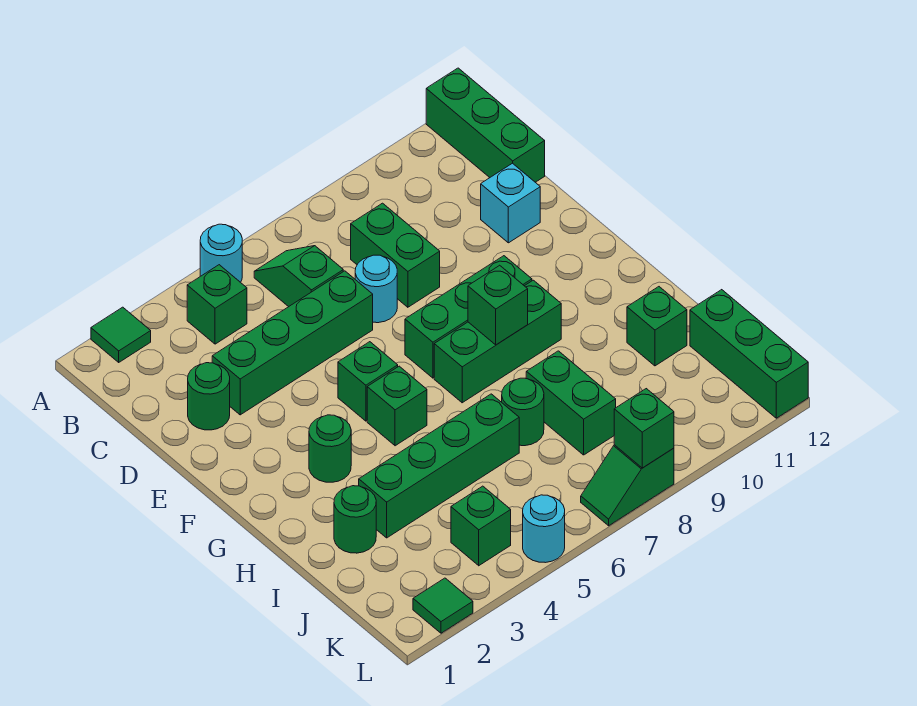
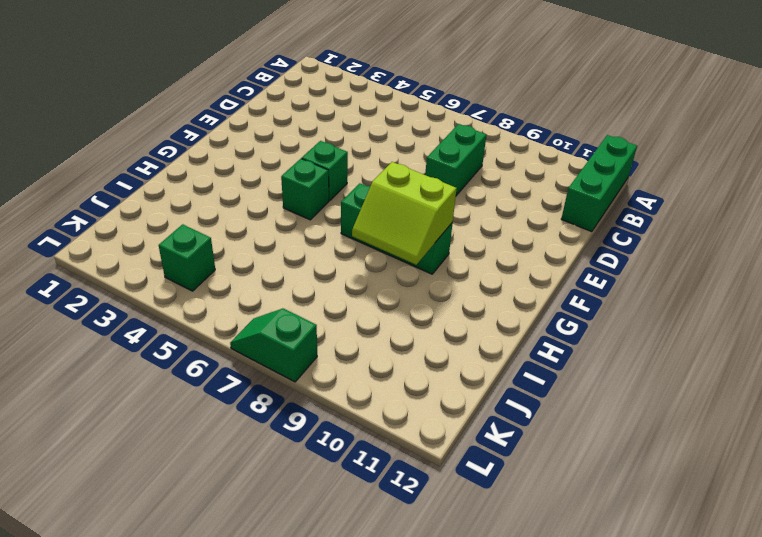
lime 2x2 slope [352,162,457,265] -> green 1x1 brick [468,265,528,345]
none -> green 1x1 tile [91,307,151,362]
none -> cyan 1x1 round brick [200,224,242,282]
none -> green 1x1 brick [187,265,247,344]

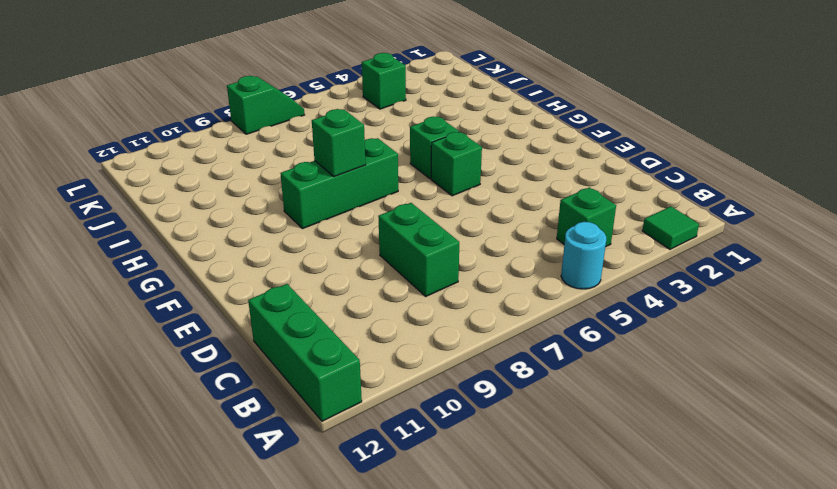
none -> green 1x2 slope [254,246,343,307]
none -> green 1x1 round brick [188,363,230,430]
none -> green 1x4 brick [212,271,373,415]

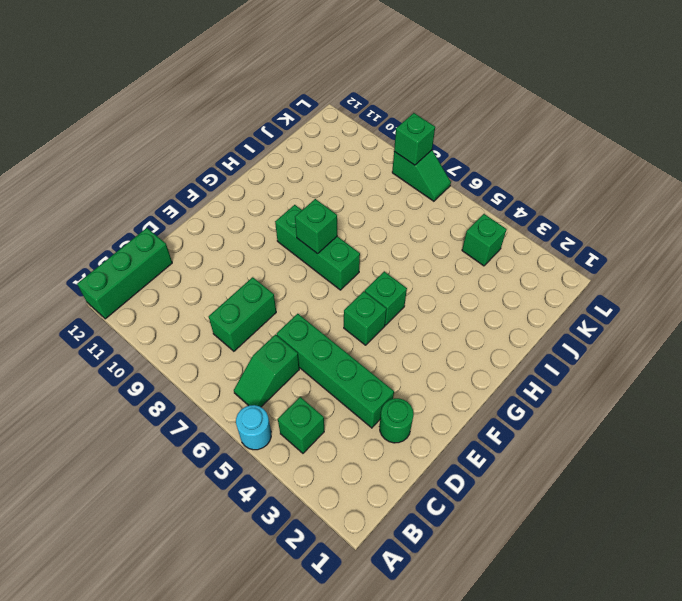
none -> green 1x1 tile [91,307,151,362]
none -> cyan 1x1 round brick [355,255,397,323]
none -> cyan 1x1 brick [481,163,540,243]

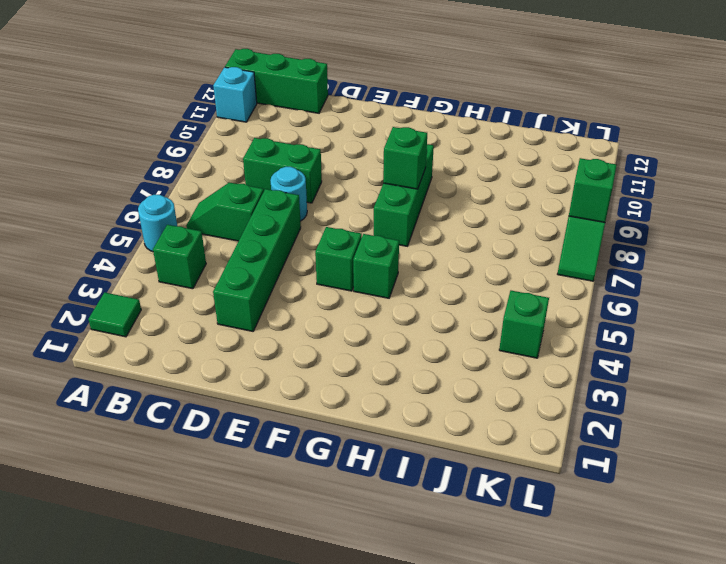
cyan 1x1 brick [213,67,257,122] -> cyan 1x1 brick moved to [481,163,540,243]
none -> green 1x1 round brick [188,363,230,430]
none -> green 1x3 brick [405,256,532,378]
none -> green 1x1 round brick [309,415,351,482]

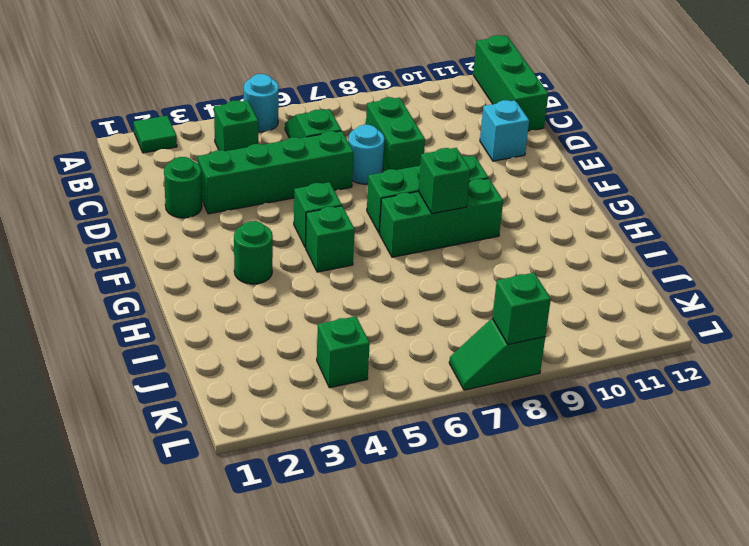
none -> green 1x1 round brick [334,486,376,553]
none -> green 1x4 brick [359,394,519,538]
none -> green 1x1 round brick [502,378,544,446]

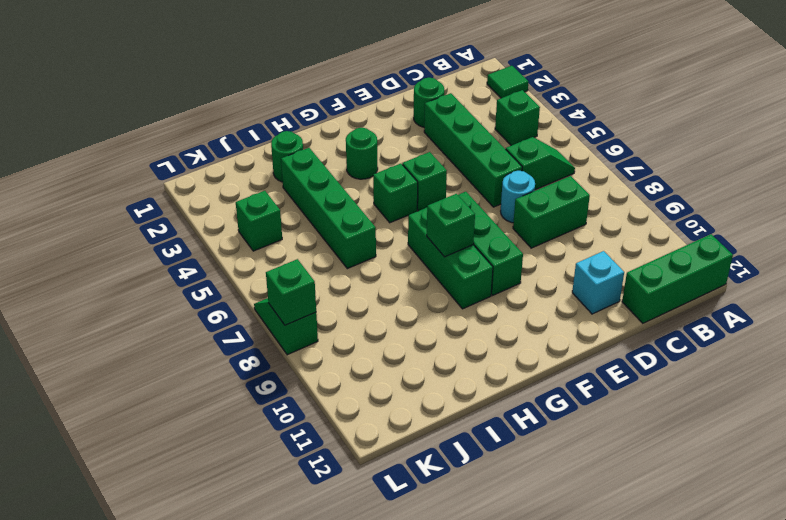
none -> cyan 1x1 round brick [200,224,242,282]
none -> green 1x1 round brick [502,378,544,446]
none -> green 1x2 brick [526,351,616,455]

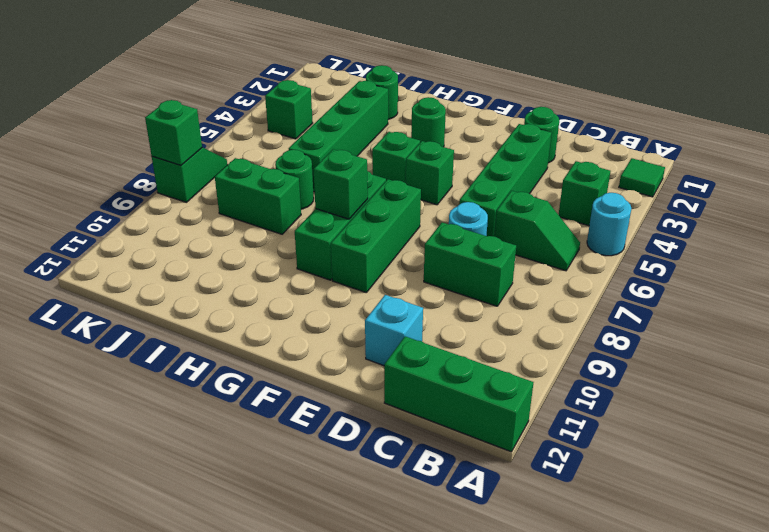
none -> green 1x1 brick [627,287,687,366]
none -> green 1x3 brick [690,290,808,418]
none -> green 1x1 tile [413,578,473,633]

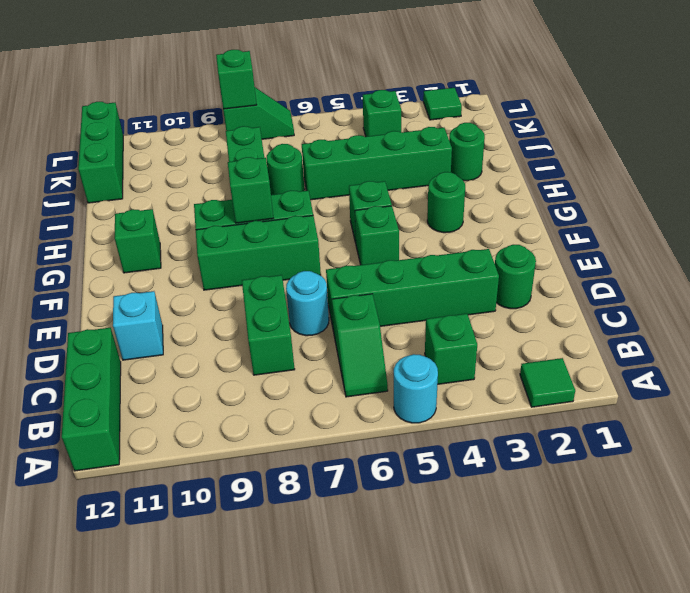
green 1x1 brick [115,209,161,273] -> green 1x1 brick moved to [627,287,687,366]
none -> cyan 1x1 round brick [523,495,565,563]

